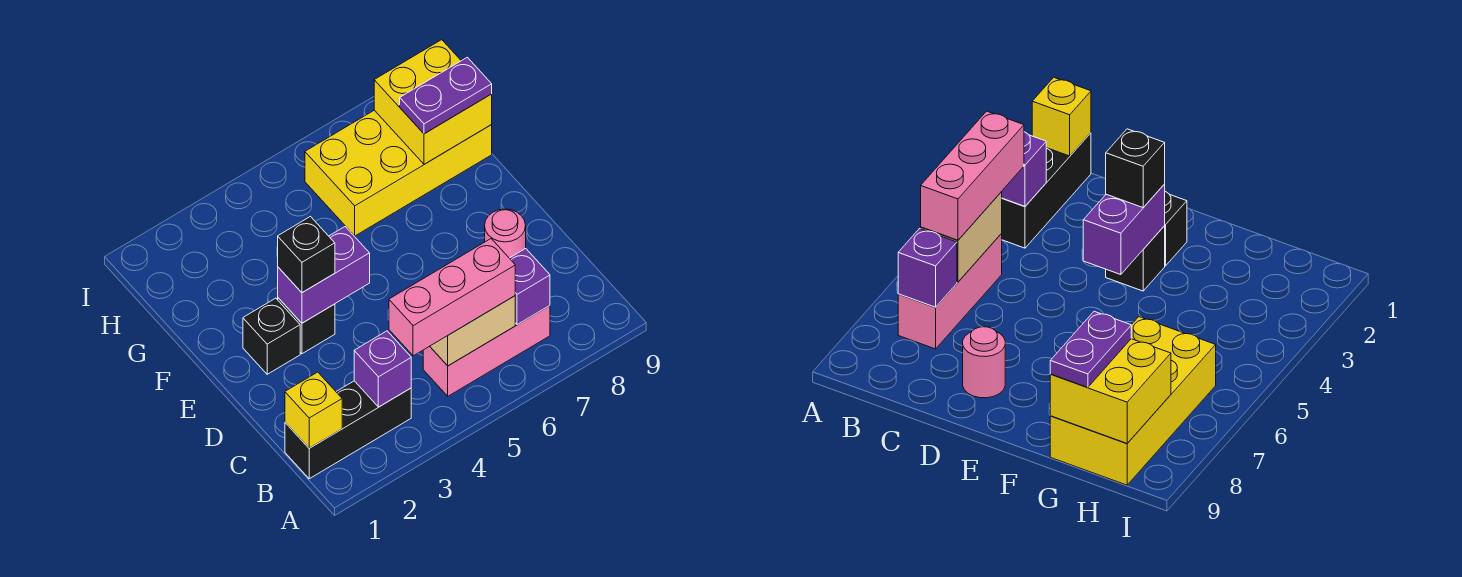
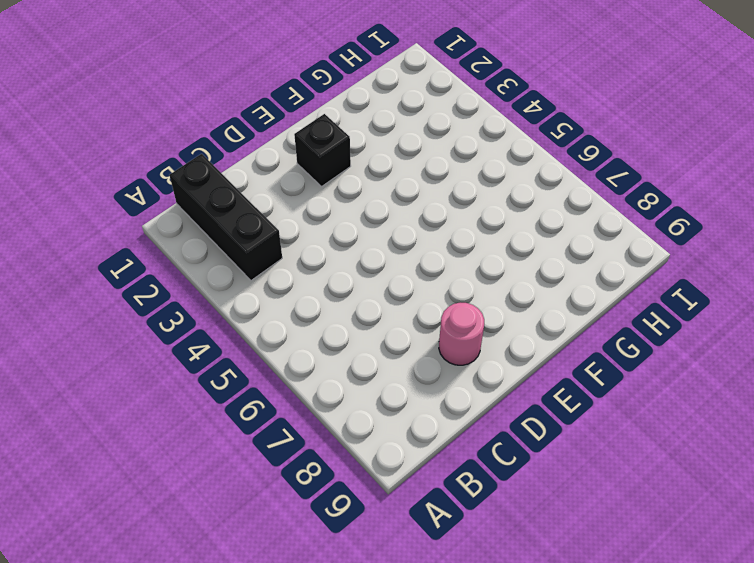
none -> pink 1x3 brick [423,306,550,396]
none -> black 1x1 brick [278,298,335,354]
none -> yellow 2x4 brick [305,110,492,236]

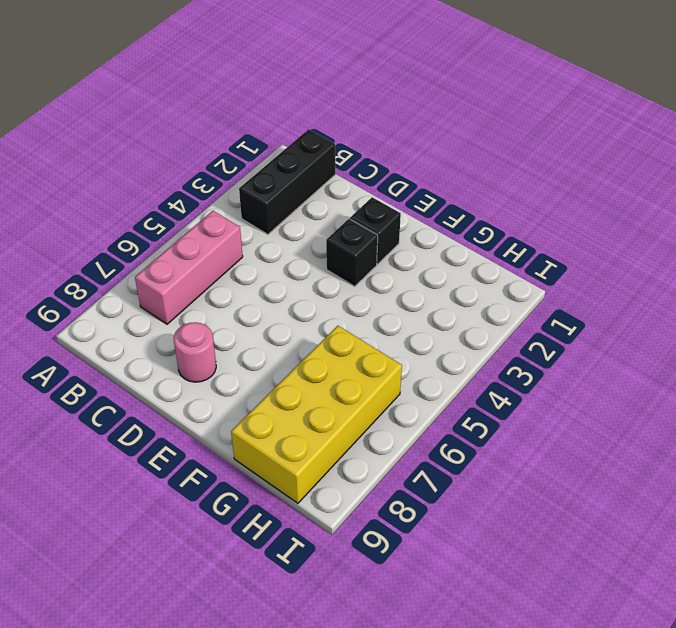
none -> yellow 1x1 brick [285,372,342,448]
none -> purple 1x1 brick [354,331,411,407]
none -> tan 1x2 brick [430,296,515,366]

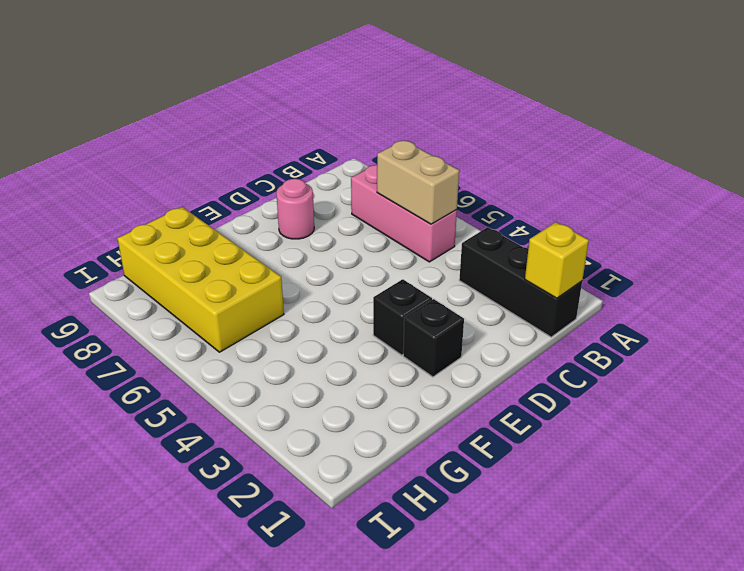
none -> purple 1x1 brick [354,331,411,407]
none -> purple 1x1 brick [510,249,550,325]
none -> purple 1x2 brick [278,227,370,323]

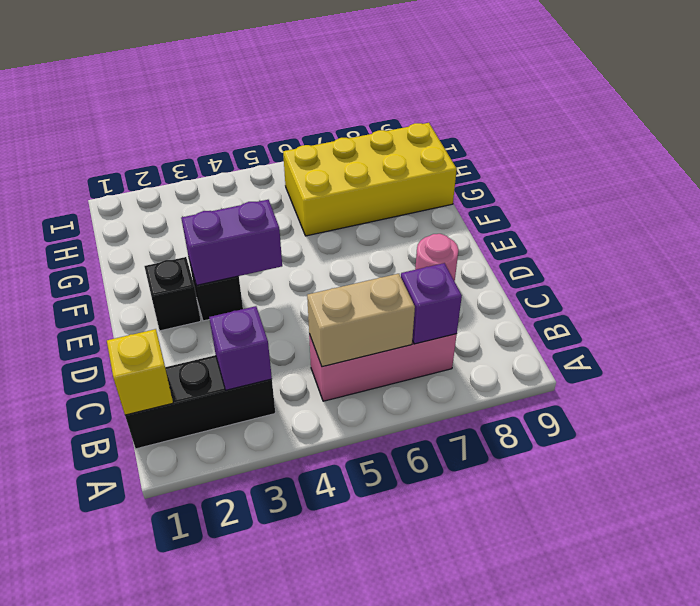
none -> yellow 2x2 brick [374,40,492,164]
none -> pink 1x3 brick [389,239,515,356]
none -> black 1x1 brick [278,217,335,293]

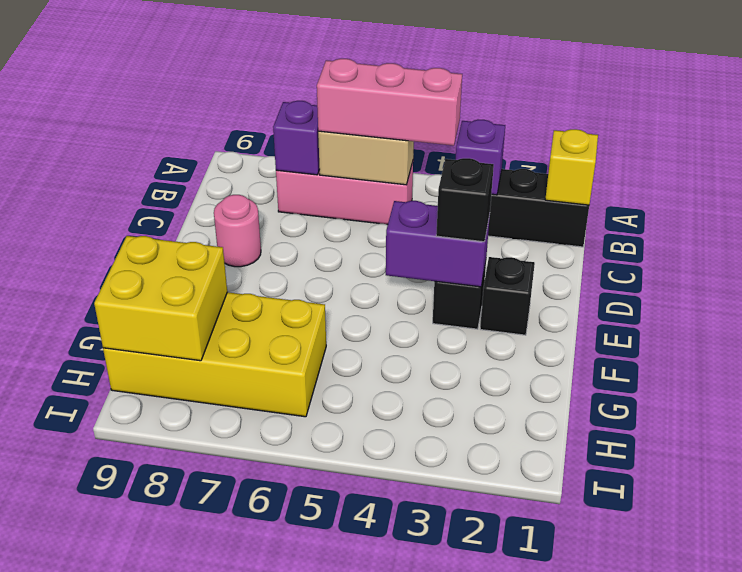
none -> purple 1x2 plate [400,57,492,134]

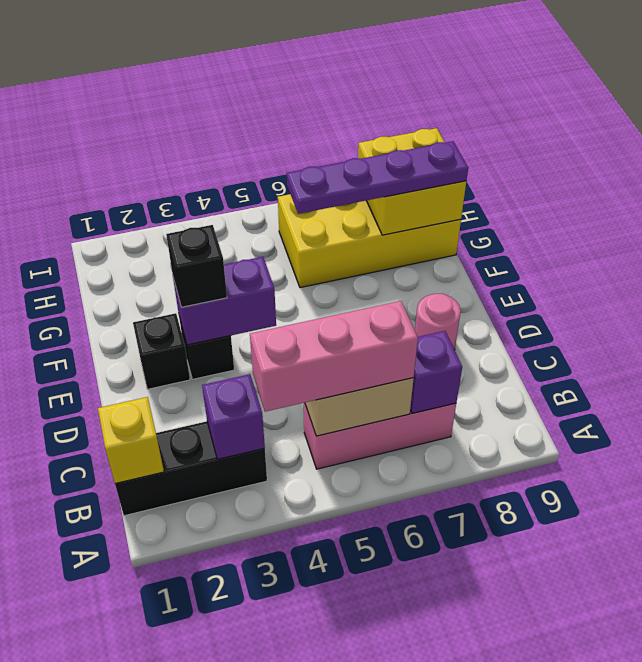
purple 1x4 plate [287,141,468,214] -> purple 1x2 plate [400,57,492,134]

